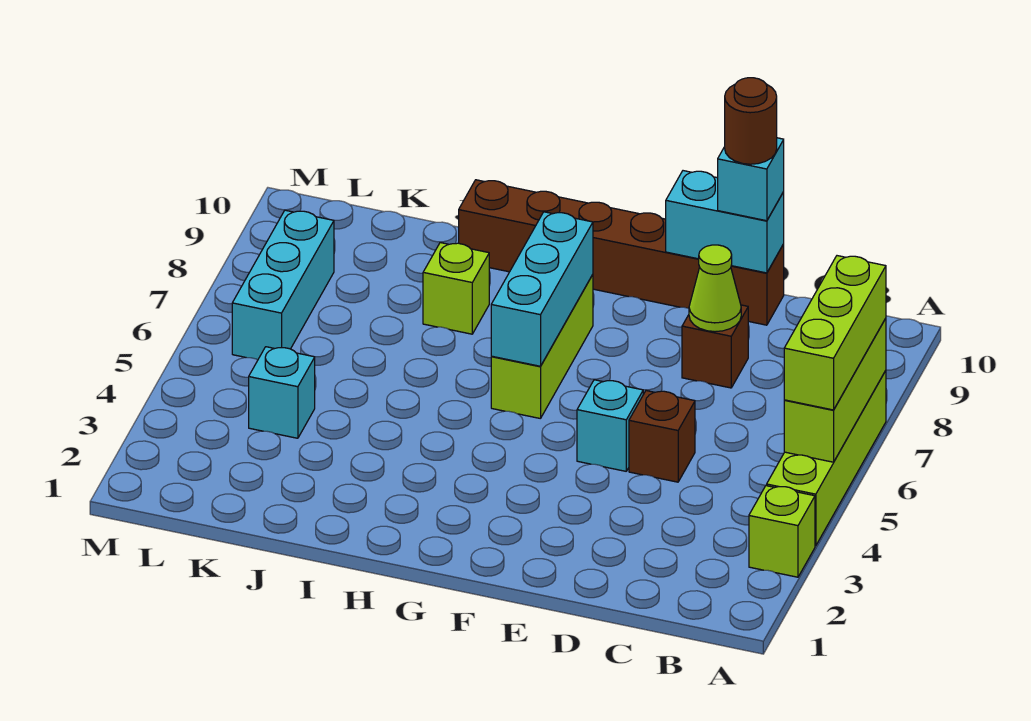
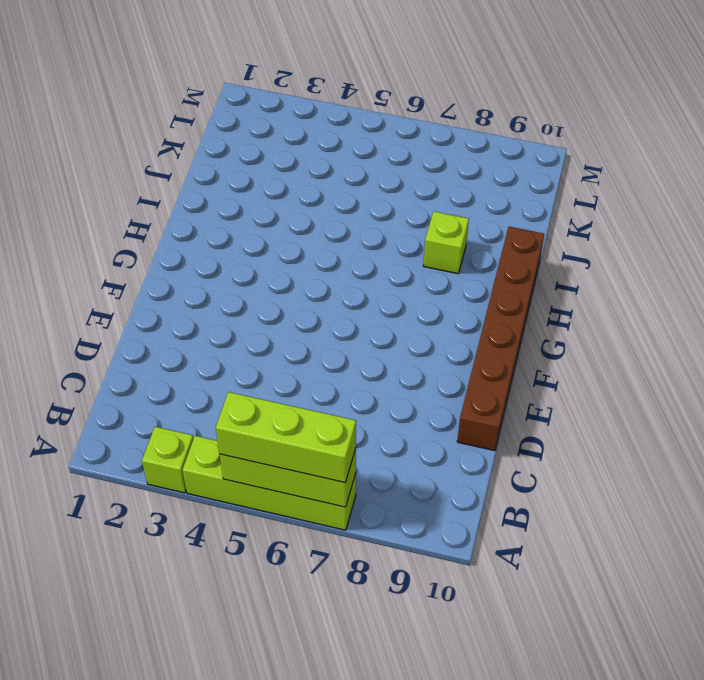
none -> brown 1x1 brick [629,391,695,482]
none -> brown 1x1 brick [682,305,748,388]
none -> cyan 1x1 brick [577,380,643,471]

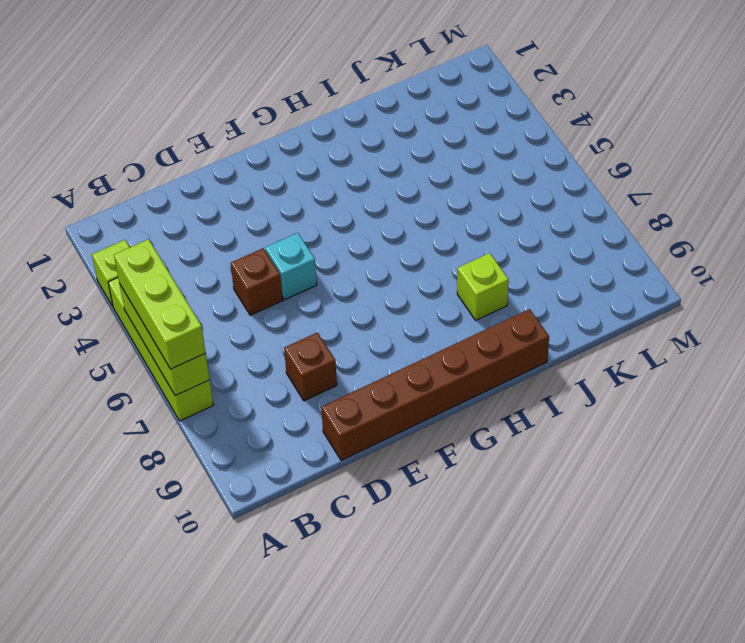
none -> lime 1x3 brick [491,275,593,419]
none -> cyan 1x1 brick [249,347,315,438]
none -> cyan 1x3 brick [232,210,334,360]

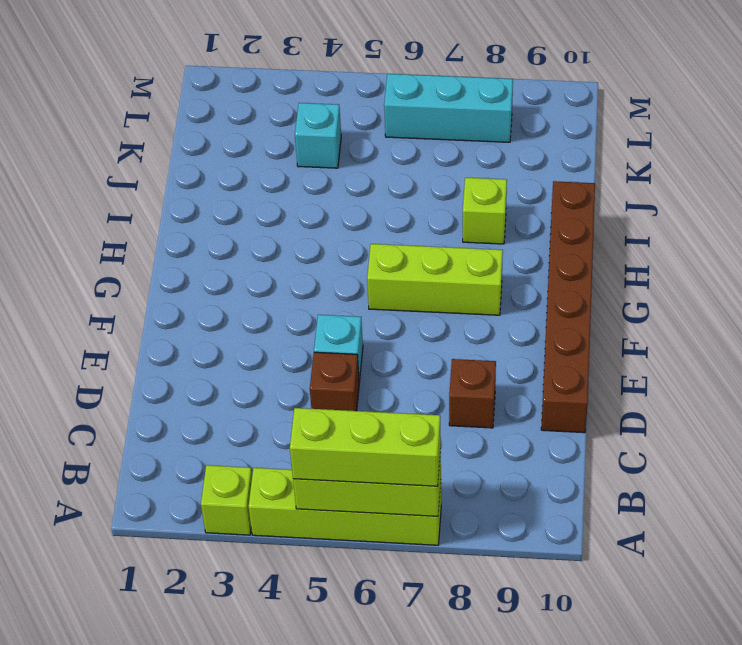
none -> lime 1x1 cone [689,245,741,332]
none -> cyan 1x2 brick [666,171,784,273]
none -> cyan 1x3 brick [491,212,593,366]

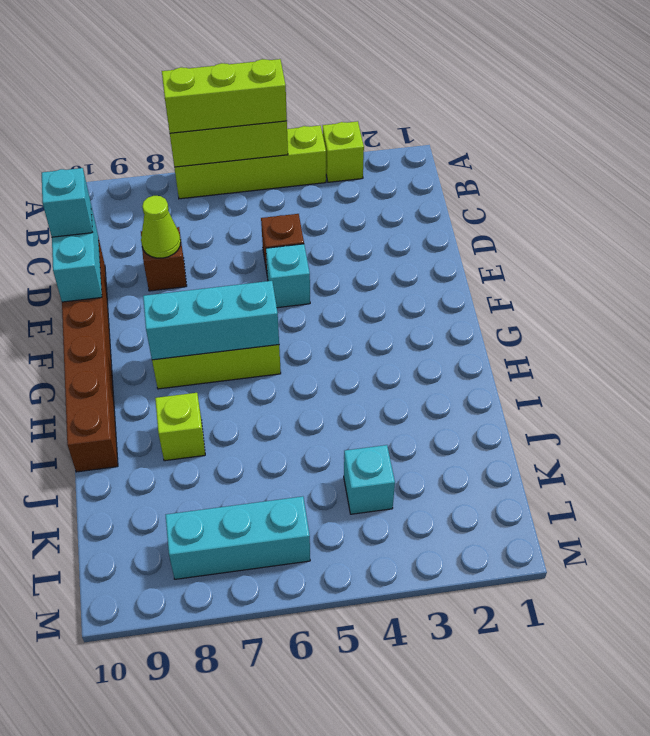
none -> brown 1x1 round brick [725,78,777,164]

